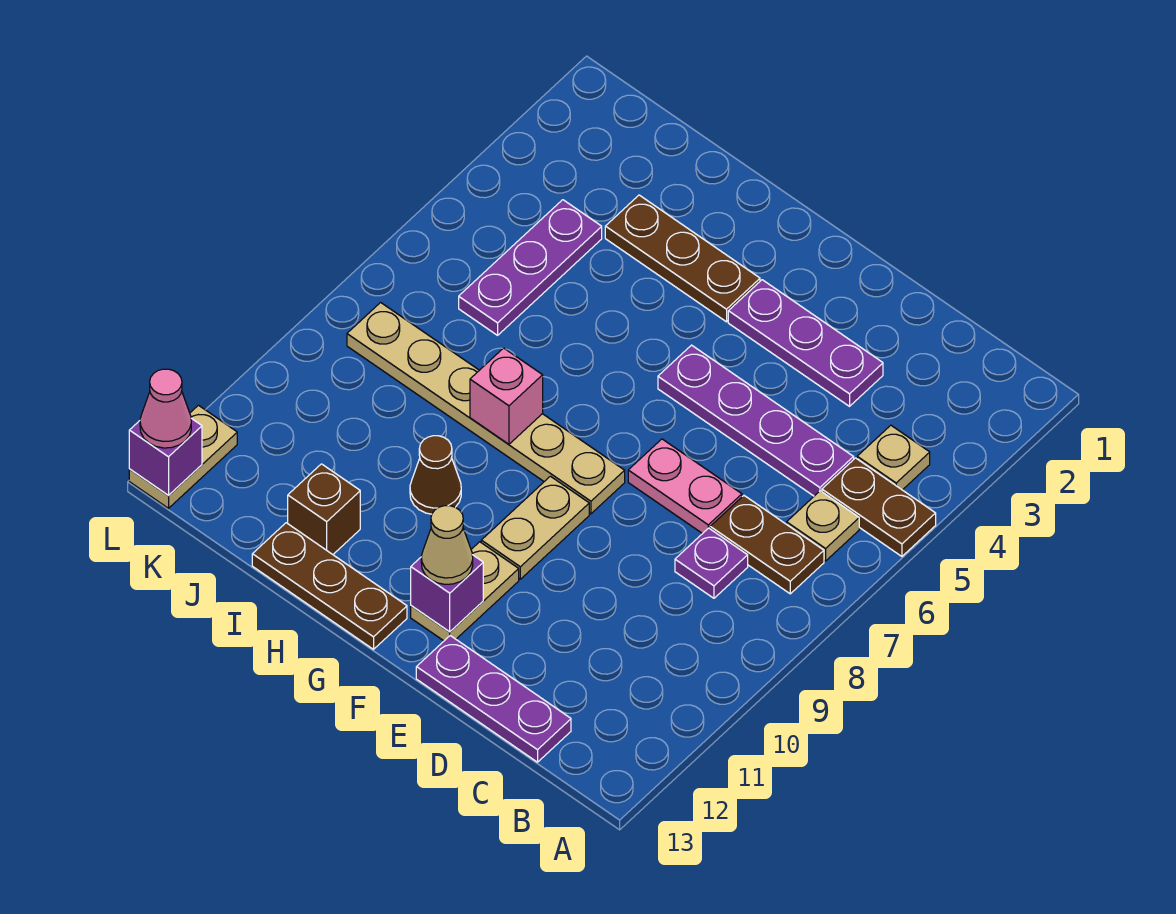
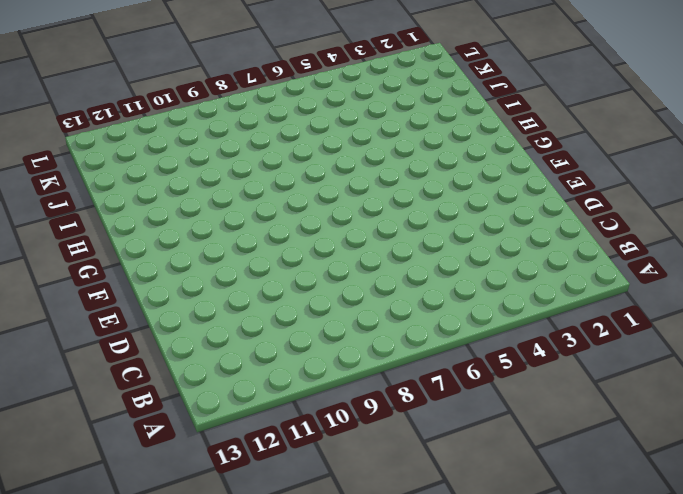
none -> brown 1x2 plate [822,458,936,556]
none -> tan 1x1 plate [857,425,930,490]
none -> tan 1x1 plate [787,491,859,561]

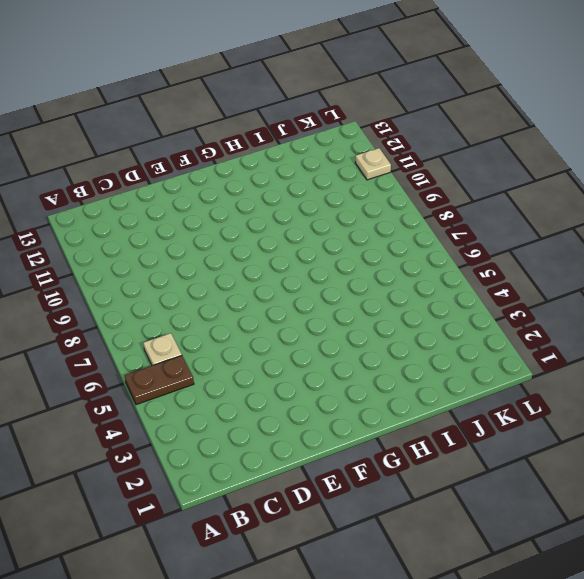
tan 1x1 plate [355,148,391,180] -> tan 1x1 plate moved to [857,425,930,490]
none -> brown 1x2 plate [710,496,824,594]
none -> purple 1x4 plate [658,345,854,496]
none -> purple 1x1 plate [675,528,748,598]

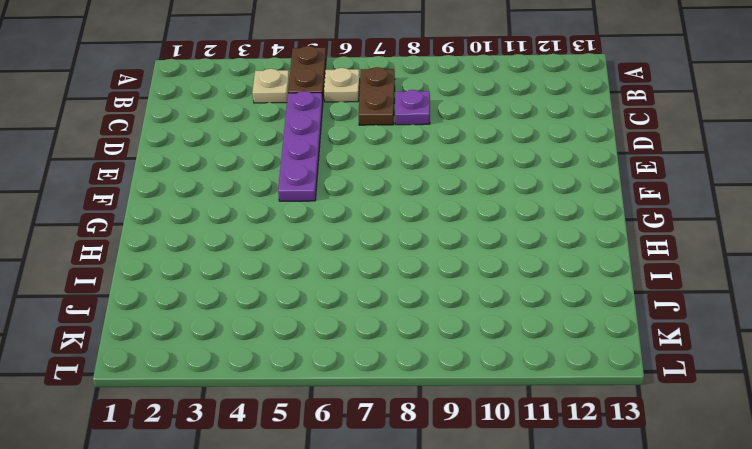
none -> purple 1x3 plate [416,636,571,762]
none -> purple 1x3 plate [728,280,883,406]
none -> pink 1x2 plate [628,439,742,534]

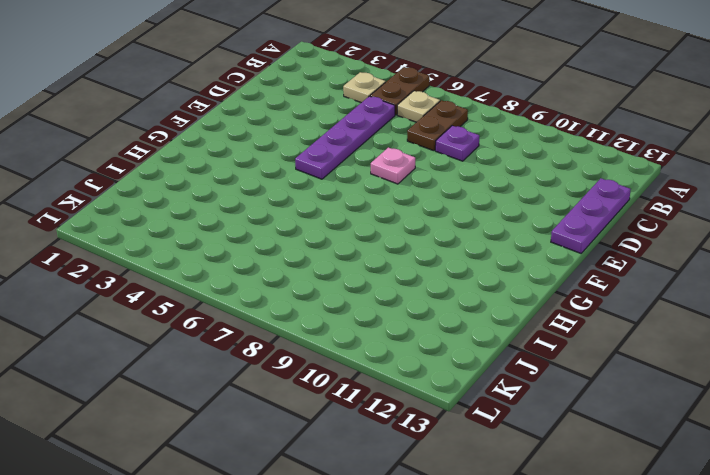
pink 1x1 plate [371,147,415,184] -> pink 1x2 plate [628,439,742,534]
none -> purple 1x3 plate [728,280,883,406]
none -> tan 1x6 plate [347,303,625,514]
none -> tan 1x2 plate [481,476,589,579]

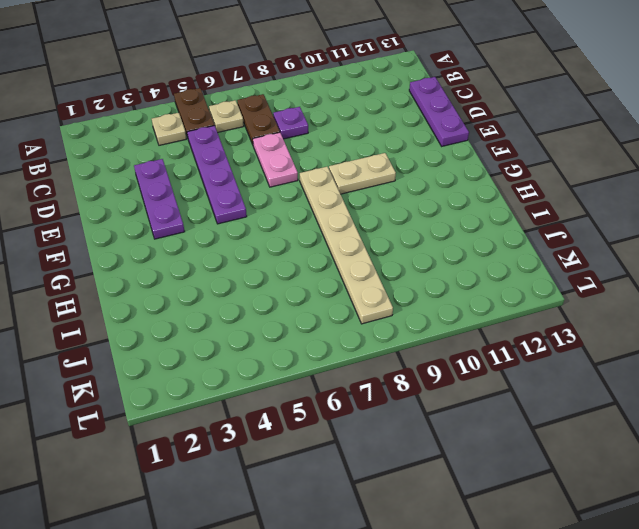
none -> tan 1x2 plate [411,542,519,641]
none -> brown 1x3 plate [605,195,760,322]
none -> brown 1x3 plate [252,523,407,649]

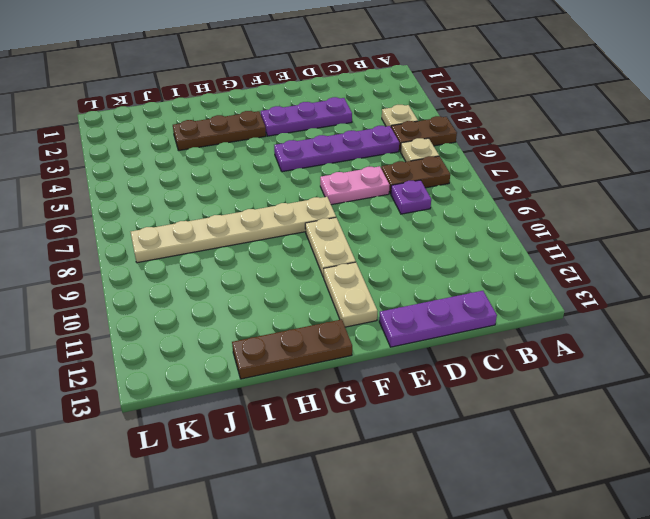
none -> brown 1x1 cone [410,436,461,514]
none -> brown 1x1 brick [288,464,360,554]
none -> purple 1x3 plate [459,200,602,335]

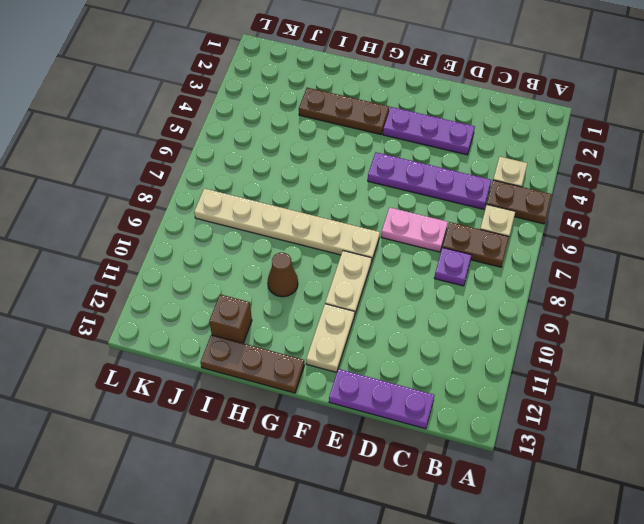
none -> purple 1x3 plate [459,200,602,335]
none -> tan 1x2 plate [129,405,237,508]
none -> purple 1x1 brick [411,555,483,632]

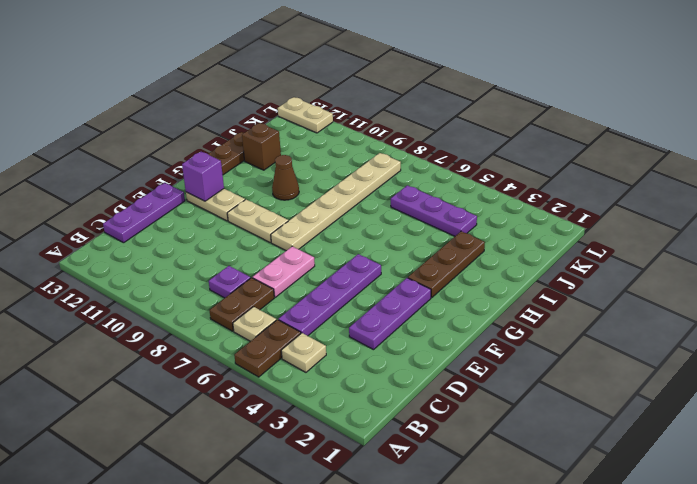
none -> pink 1x1 brick [470,348,543,444]
none -> purple 1x1 brick [129,418,202,496]
none -> tan 1x1 cone [421,506,473,584]

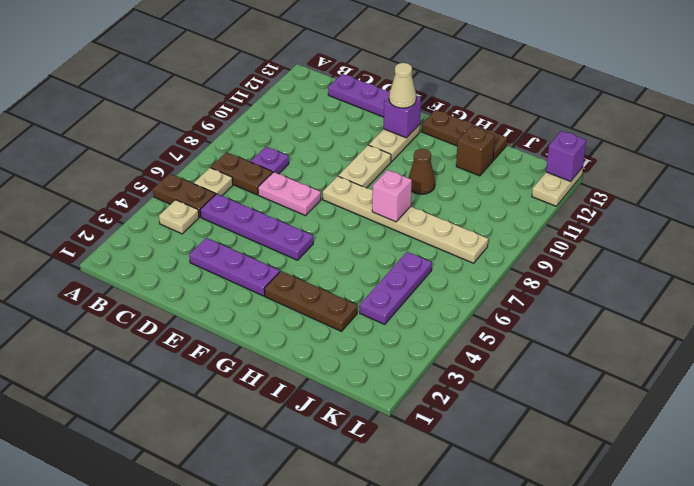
none -> pink 1x1 cone [140,369,191,448]

